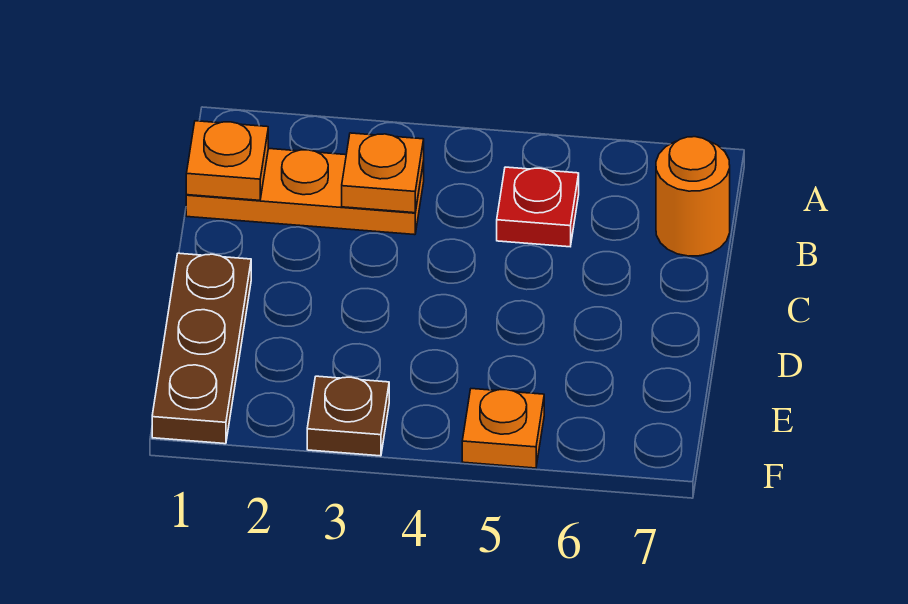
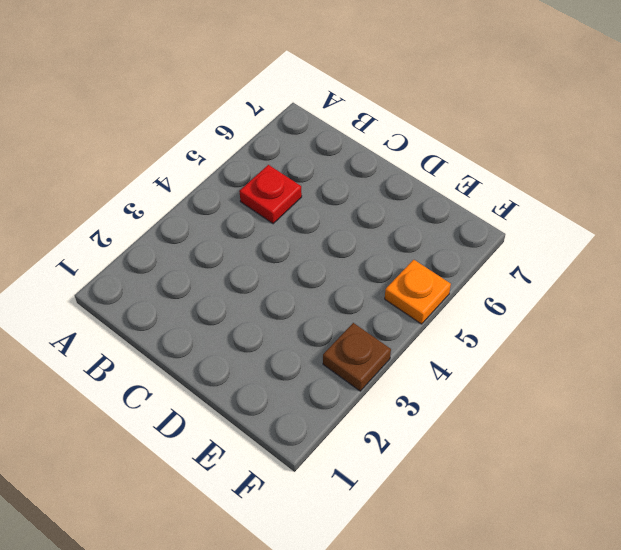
none -> orange 1x3 plate [186,148,424,235]
none -> orange 1x1 round brick [656,137,730,256]

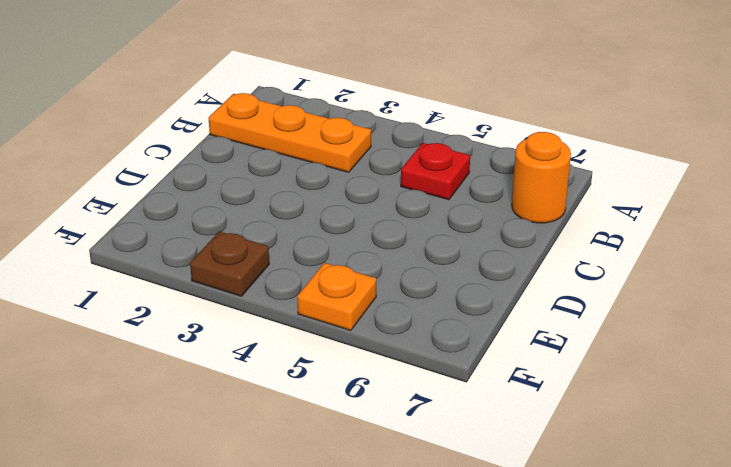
none -> brown 1x3 plate [152,253,251,444]
none -> orange 1x1 plate [186,121,268,200]

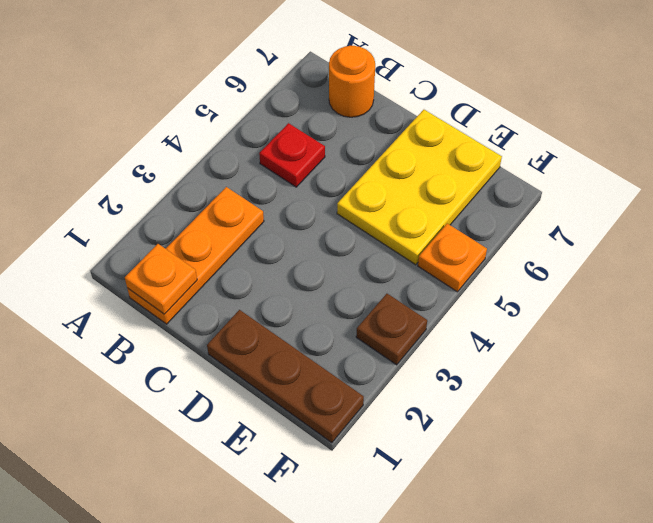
yellow 2x3 plate [337,110,502,265] -> none
none -> orange 1x1 plate [342,133,424,213]

